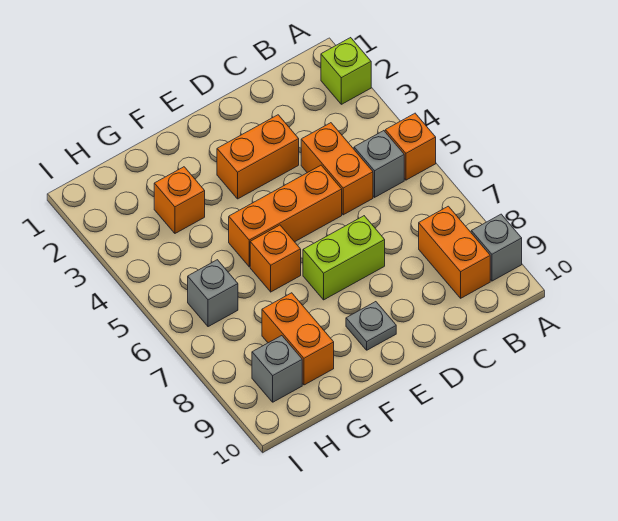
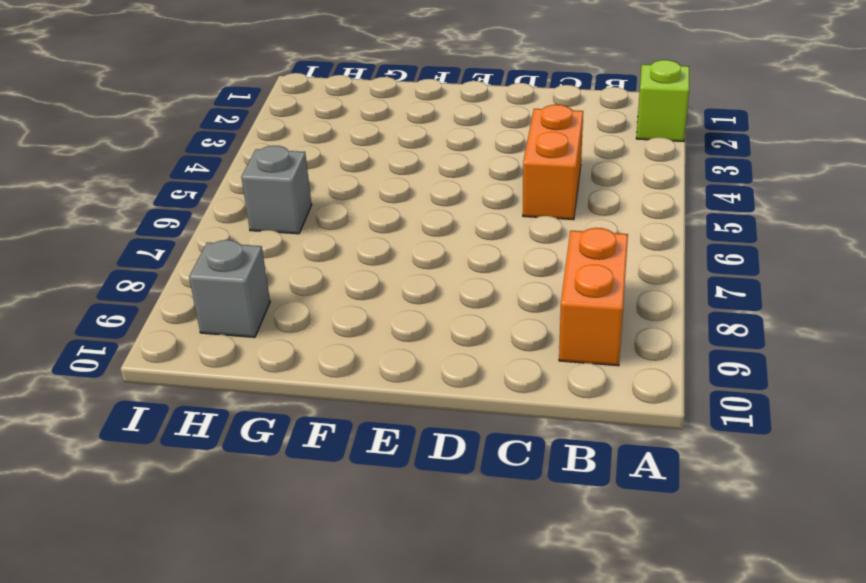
none -> orange 1x1 brick [385,113,436,180]
none -> grey 1x1 brick [471,214,522,281]
none -> grey 1x1 brick [354,131,404,197]

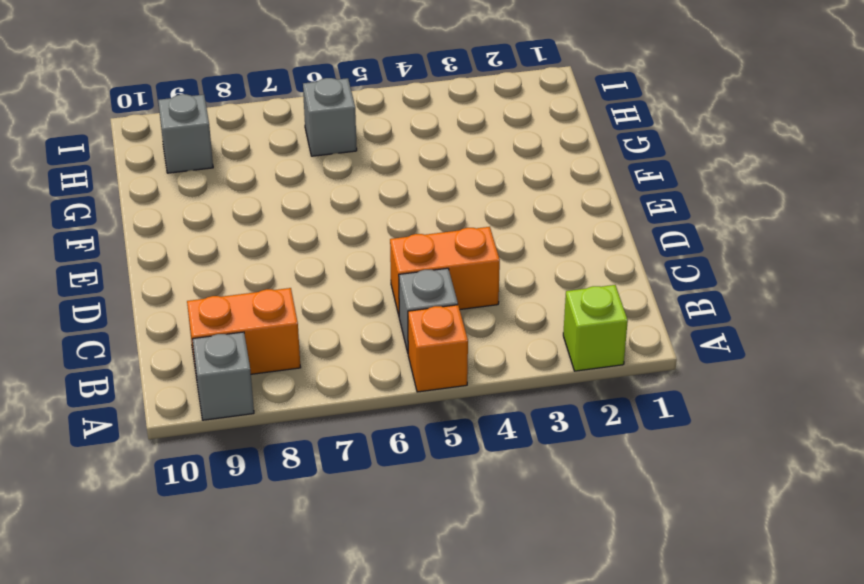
none -> orange 1x2 brick [217,115,299,199]
none -> orange 1x3 brick [229,165,342,267]
none -> lime 1x2 brick [303,216,385,300]

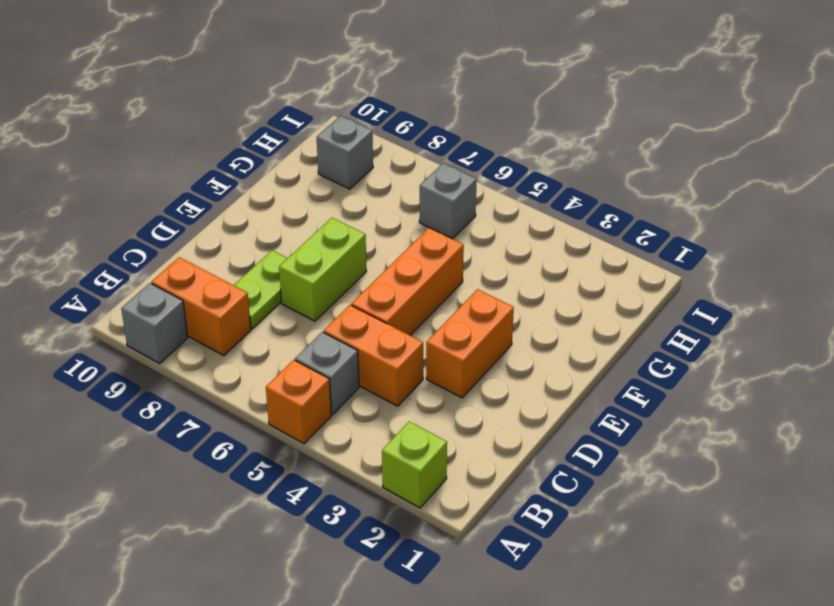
lime 1x2 plate [234,250,288,329] -> none
none -> grey 1x1 plate [346,302,396,350]
none -> orange 1x1 brick [250,225,301,292]
none -> orange 1x1 brick [154,167,205,233]

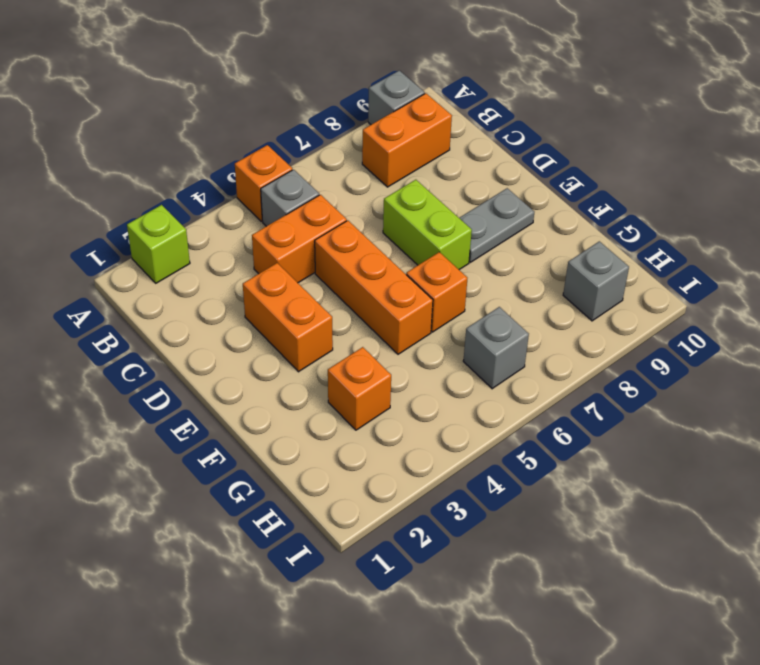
grey 1x2 plate [460,188,534,262] -> grey 1x1 plate [346,302,396,350]
none -> orange 1x2 brick [262,293,334,385]

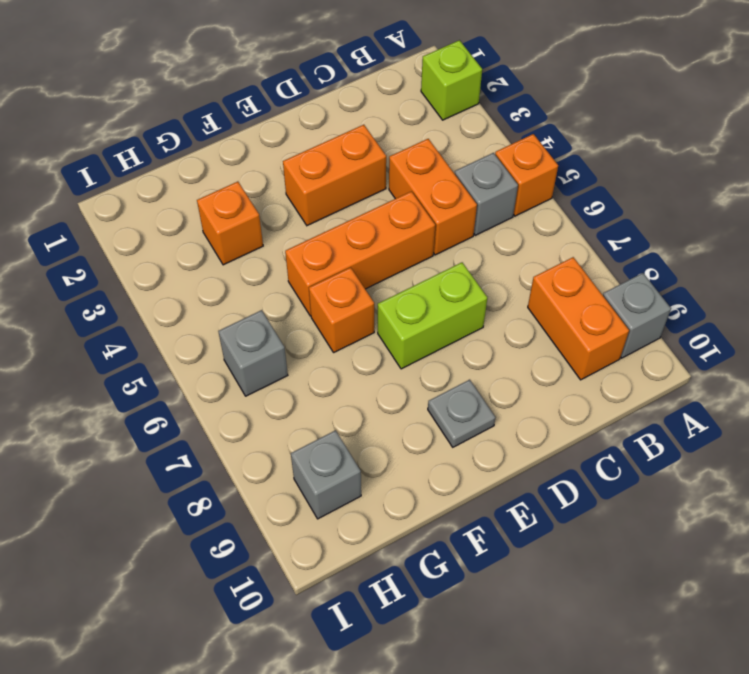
none -> orange 1x2 brick [262,293,334,385]

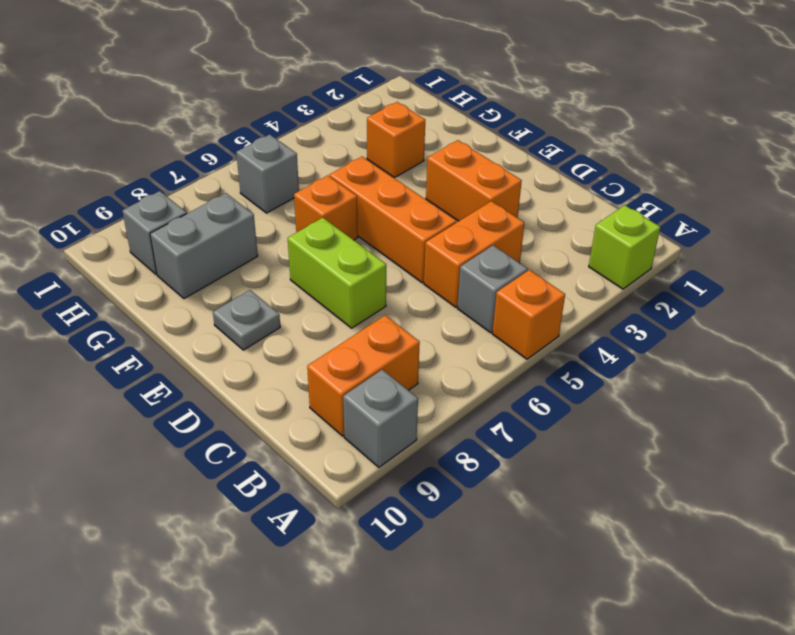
grey 1x2 brick [150,193,258,299] -> orange 1x2 brick [262,293,334,385]

